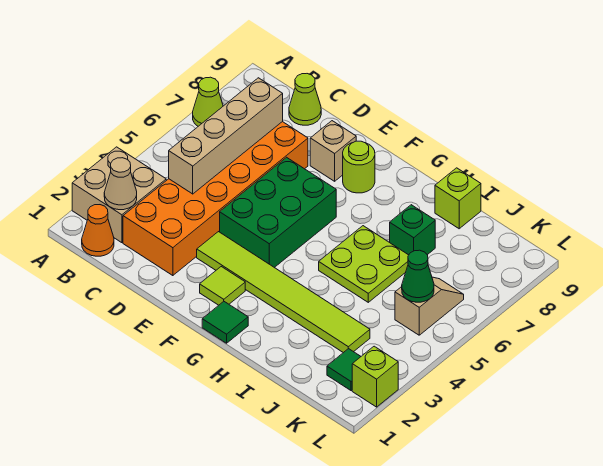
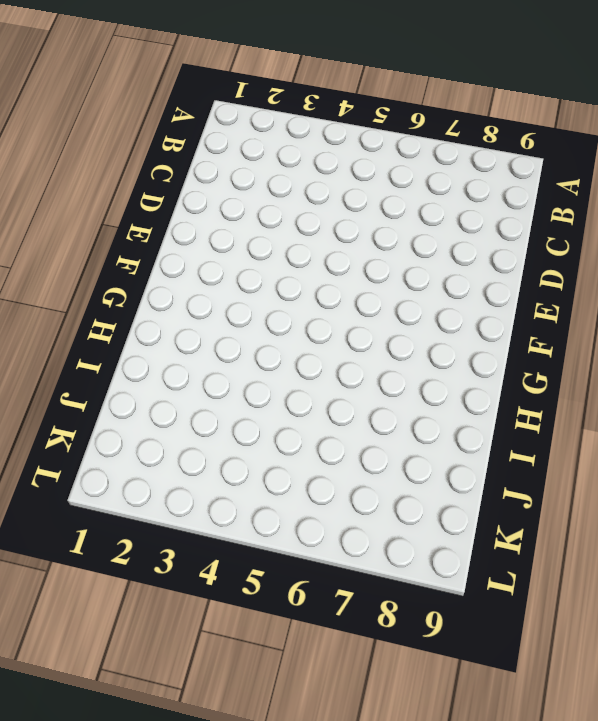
none -> tan 2x2 brick [72,147,166,243]
none -> lime 1x1 cone [193,77,223,126]
none -> orange 1x1 cone [82,205,114,256]

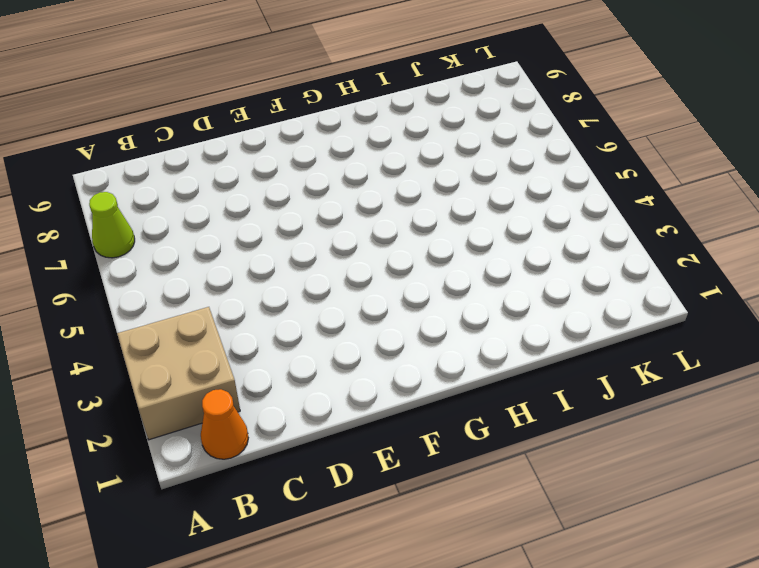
none -> orange 2x6 brick [123,122,308,276]
none -> lime 1x1 cone [289,74,321,125]
none -> lime 1x6 tile [197,232,370,353]

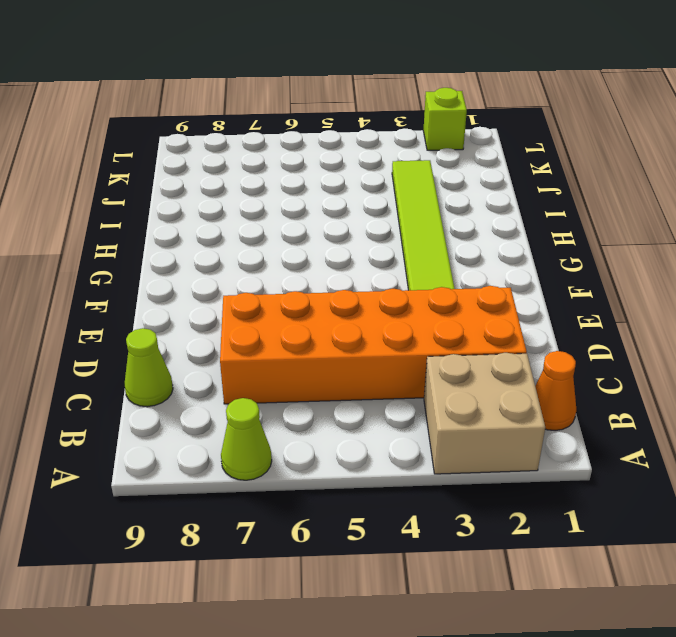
none -> green 2x3 brick [220,157,336,268]
none -> tan 1x1 brick [310,121,356,181]
none -> lime 1x1 tile [200,267,245,305]

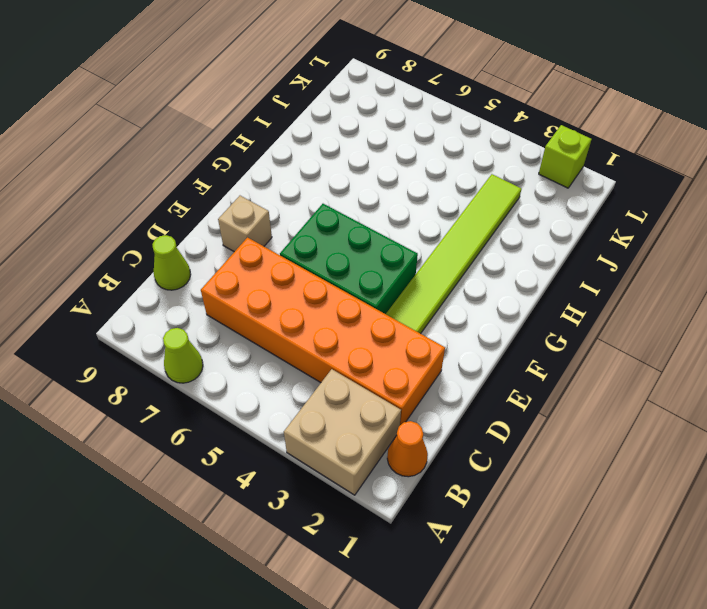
none -> lime 1x1 tile [200,267,245,305]
none -> lime 1x1 round brick [343,141,375,193]
none -> green 1x1 tile [202,302,248,343]

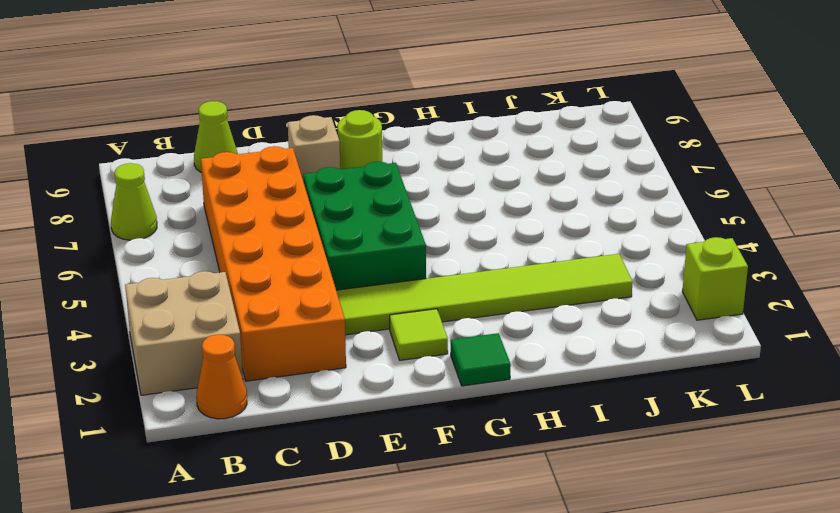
none -> lime 2x2 plate [319,226,408,302]
none -> green 1x1 brick [390,205,435,255]
none -> lime 1x1 brick [435,168,481,229]

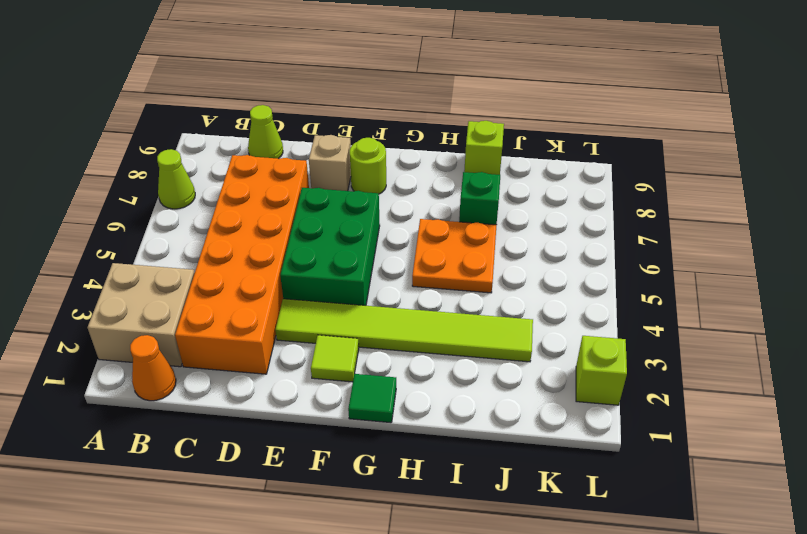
orange 2x2 plate [412,219,496,293] -> lime 2x2 plate [319,226,408,302]
none -> green 1x1 tile [327,349,361,391]
none -> tan 1x2 slope [395,277,464,335]
none -> tan 1x1 cone [104,158,137,210]

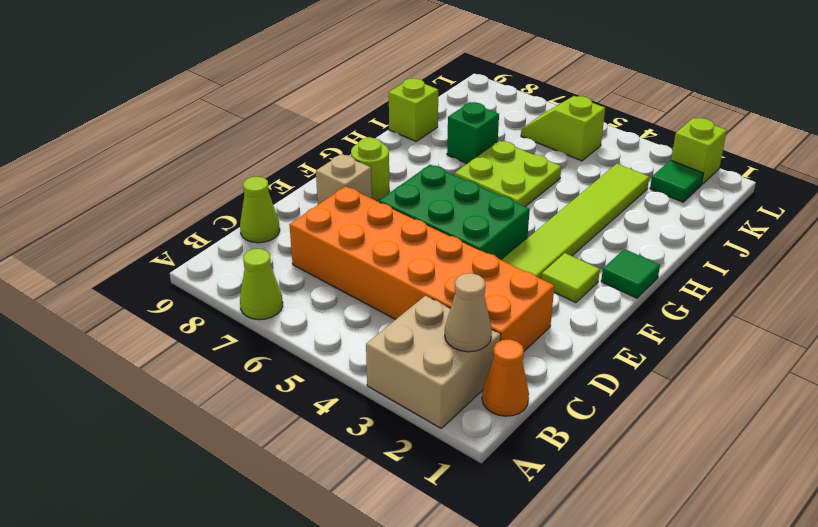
lime 1x2 slope [521,96,605,161] -> tan 1x2 slope [395,277,464,335]
none -> tan 1x4 brick [169,78,283,194]
none -> green 1x1 cone [402,250,434,302]

